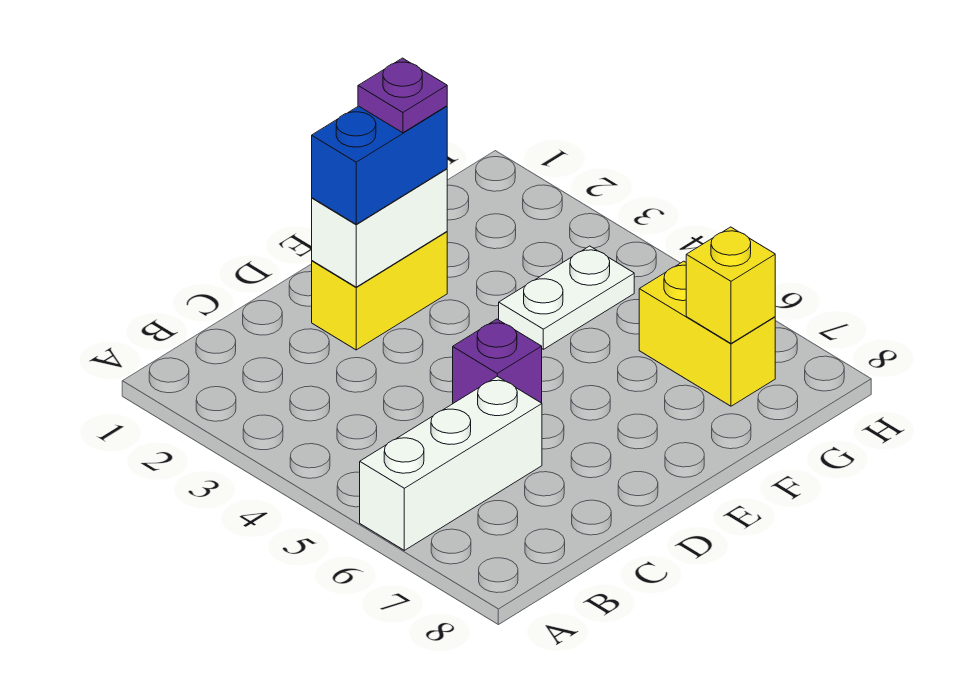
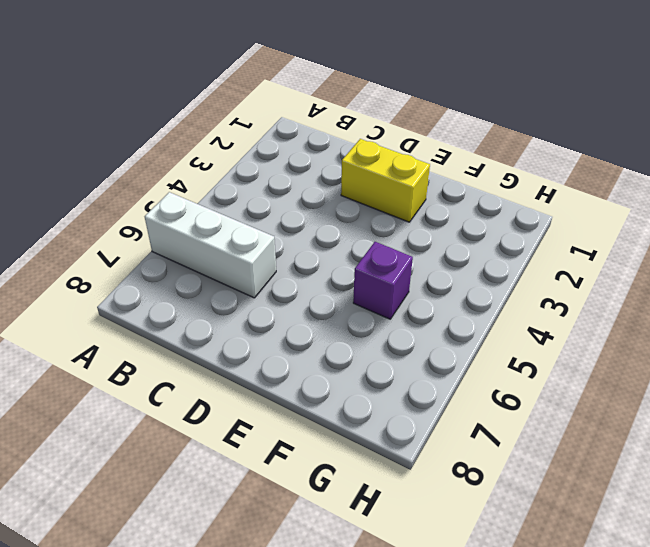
purple 1x1 brick [353,242,413,319] -> purple 1x1 brick moved to [453,319,542,403]
none -> white 1x2 plate [499,246,634,349]
none -> yellow 1x2 brick [639,261,775,406]

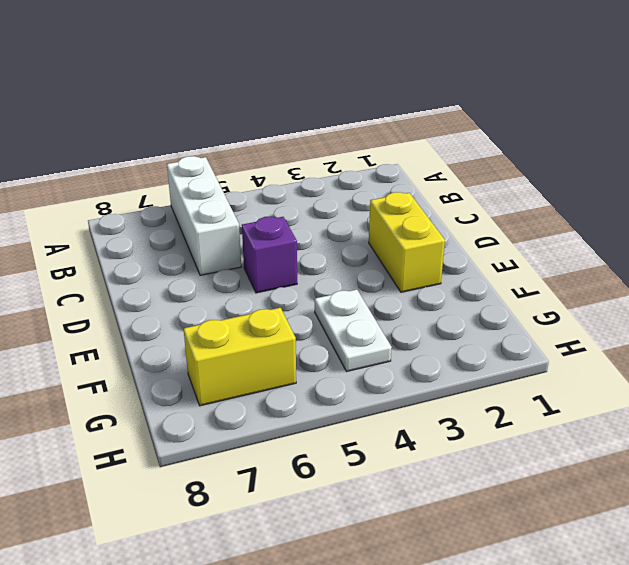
none -> white 1x2 brick [312,169,447,287]
none -> yellow 1x1 brick [686,227,775,343]

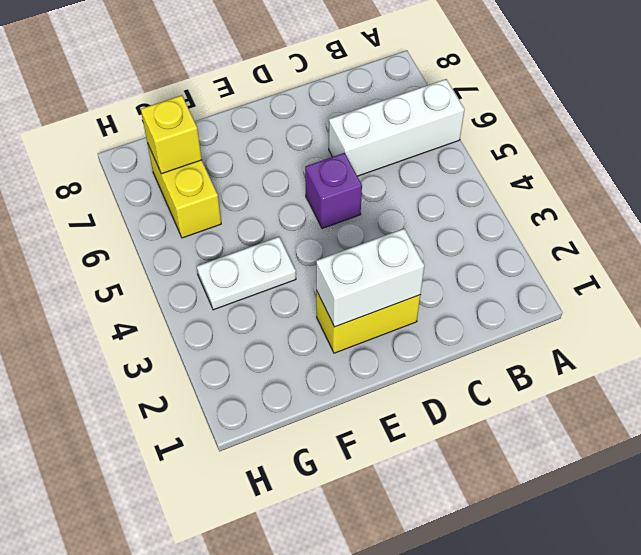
none -> blue 1x2 brick [312,106,447,224]
none -> purple 1x1 plate [358,58,447,133]

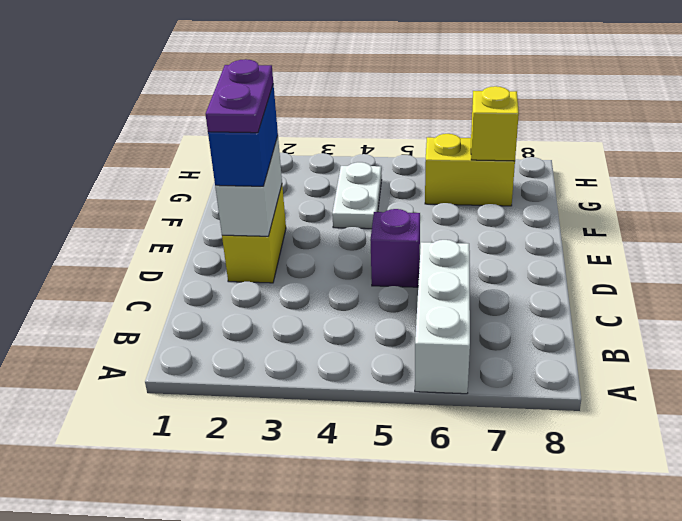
purple 1x2 plate [206,59,273,133] -> purple 1x1 plate [358,58,447,133]

